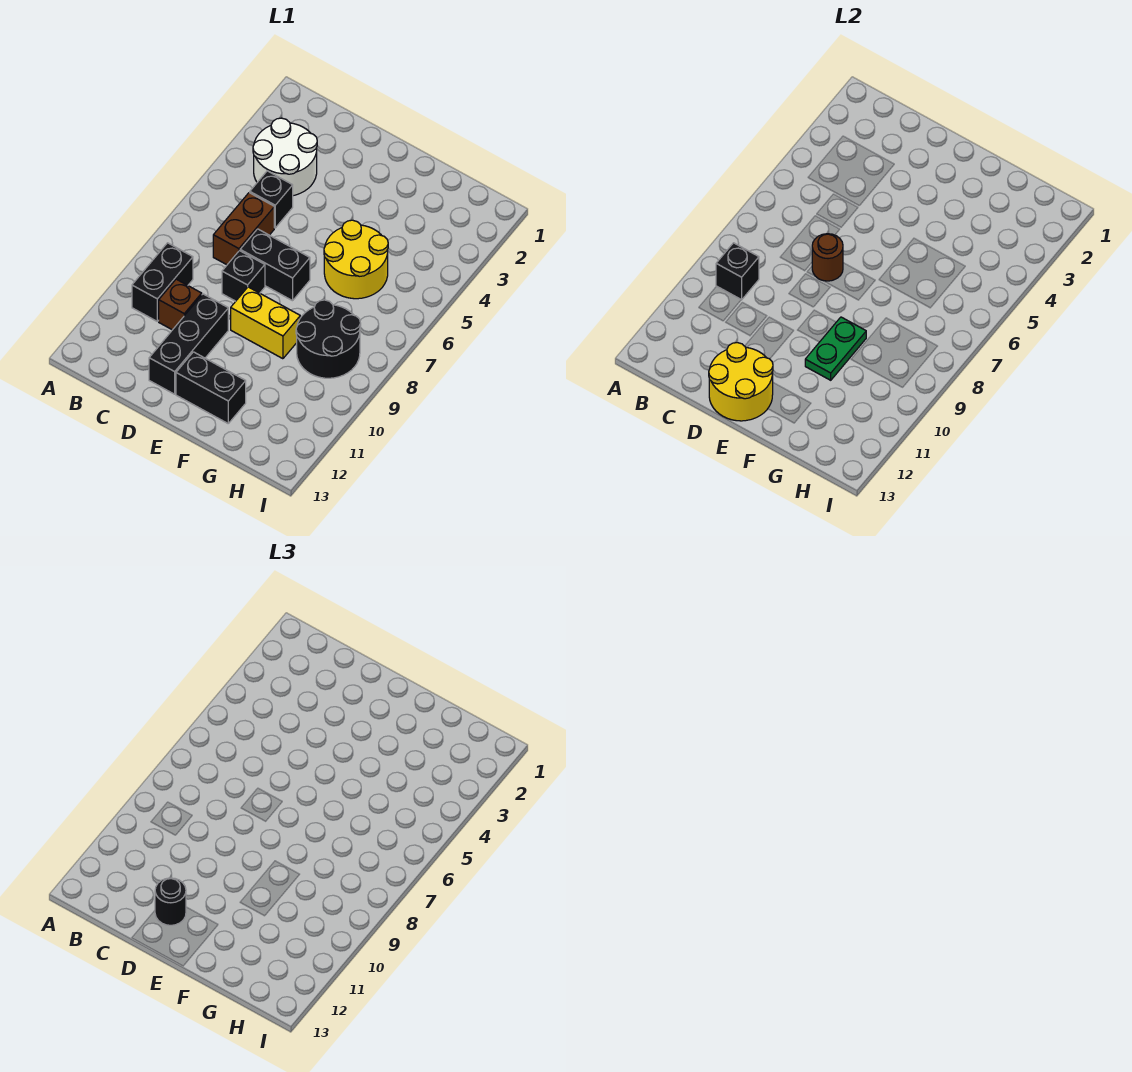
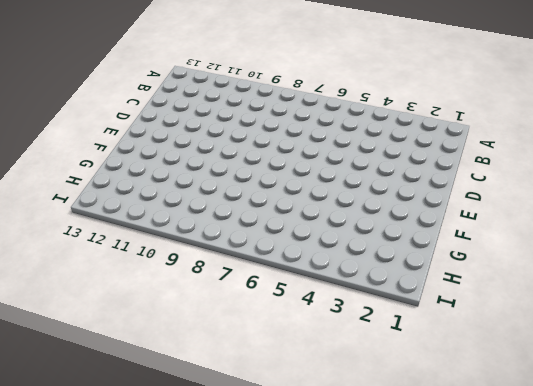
none -> white 2x2 round brick [253,118,317,196]
none -> black 1x2 brick [132,243,193,321]
none -> black 1x1 brick [250,171,293,228]

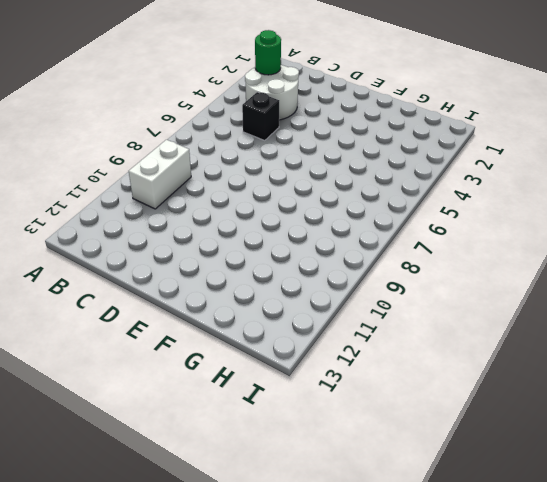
green 1x1 round brick [255,30,281,75] -> none
white 1x2 brick [129,140,191,209] -> black 1x2 brick [132,243,193,321]
none -> brown 1x2 brick [213,193,274,265]
none -> brown 1x1 brick [159,279,202,330]
none -> black 1x2 brick [240,229,310,301]

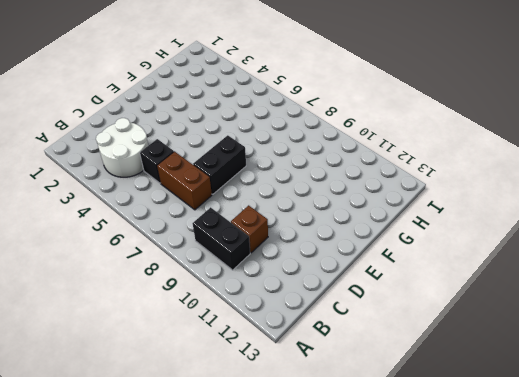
none -> black 1x1 brick [222,251,265,301]
none -> black 1x3 brick [149,294,228,394]
none -> yellow 1x2 brick [231,287,300,359]

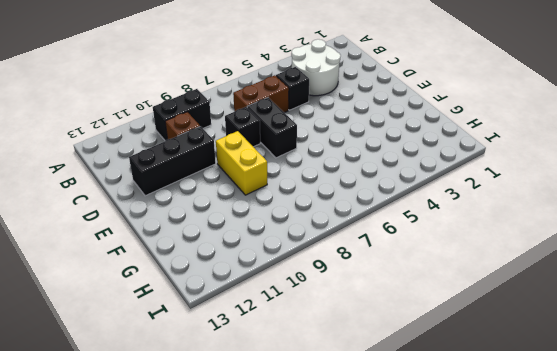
none -> black 1x2 brick [176,352,246,423]
none -> yellow 2x2 round brick [324,220,388,299]
none -> black 2x2 round brick [296,300,361,378]

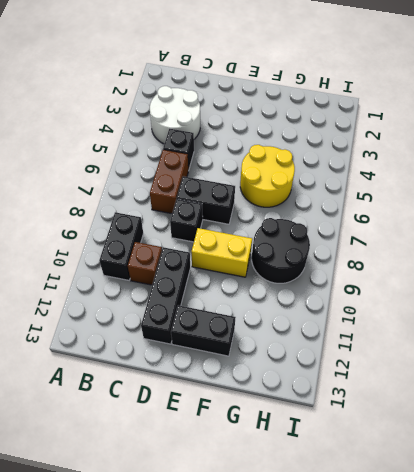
none -> black 1x1 brick [716,243,759,300]
none -> brown 1x1 round brick [812,234,843,281]
none -> yellow 2x2 round brick [709,343,773,421]

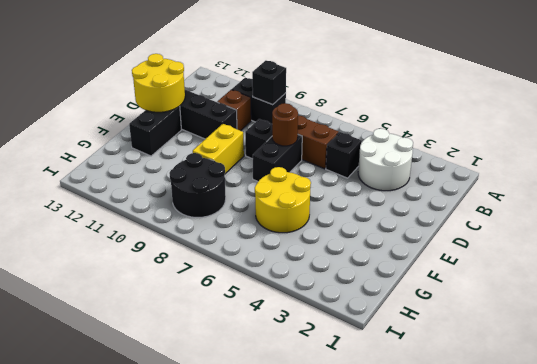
none -> green 1x2 plate [805,317,866,380]
none -> black 1x1 round brick [155,878,186,925]

